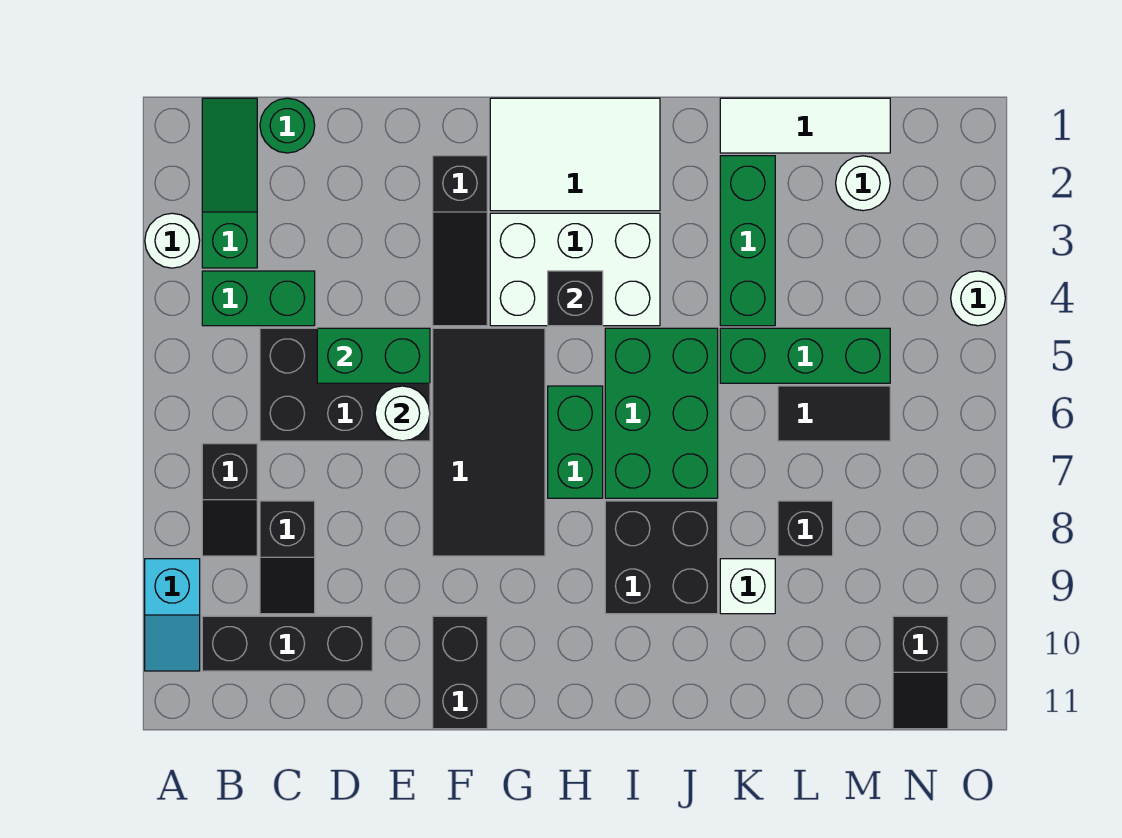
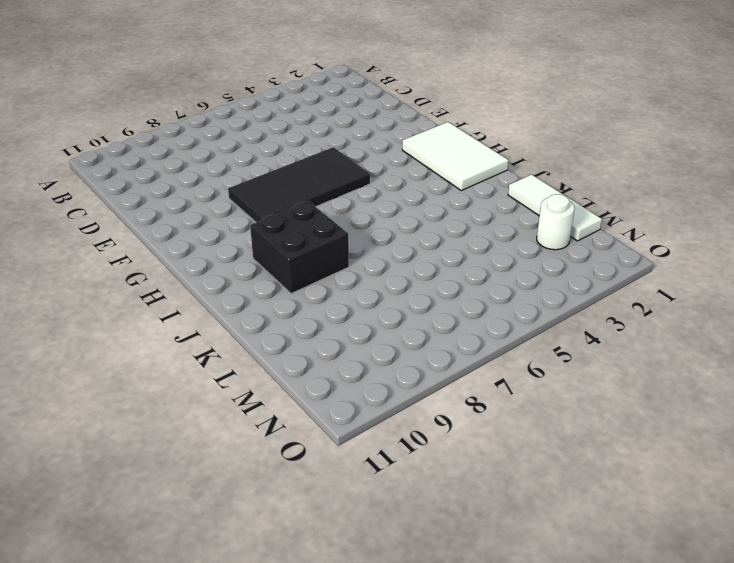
none -> white 1x1 round brick [145,213,200,268]
none -> cyan 1x2 slope [145,559,200,671]
none -> green 1x3 slope [202,98,257,268]

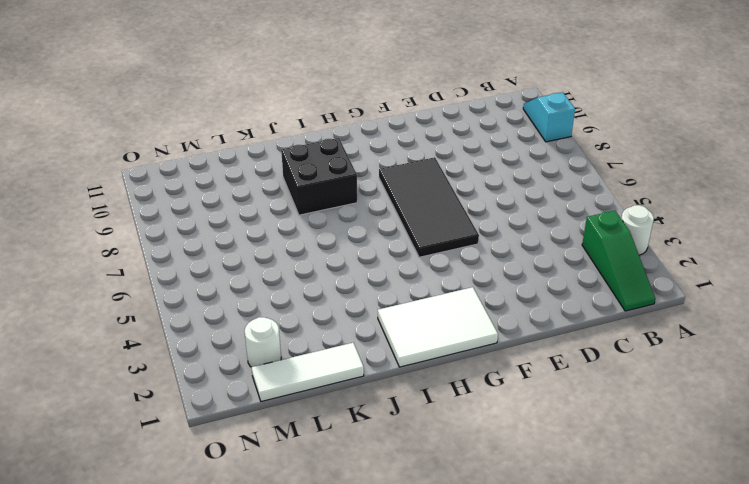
none -> green 1x2 brick [202,271,315,326]
none -> black 1x2 slope [202,444,257,556]
none -> black 1x3 brick [202,616,372,671]

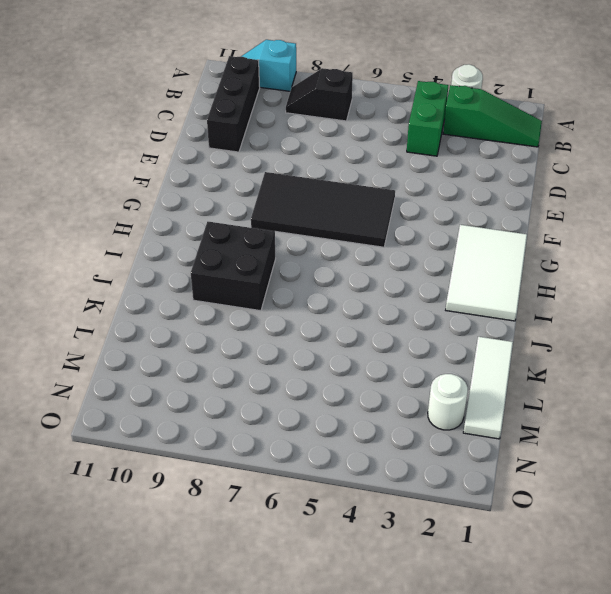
none -> green 1x1 round brick [260,98,315,153]
none -> black 2x3 brick [260,328,430,441]
none -> black 1x2 slope [260,501,315,614]

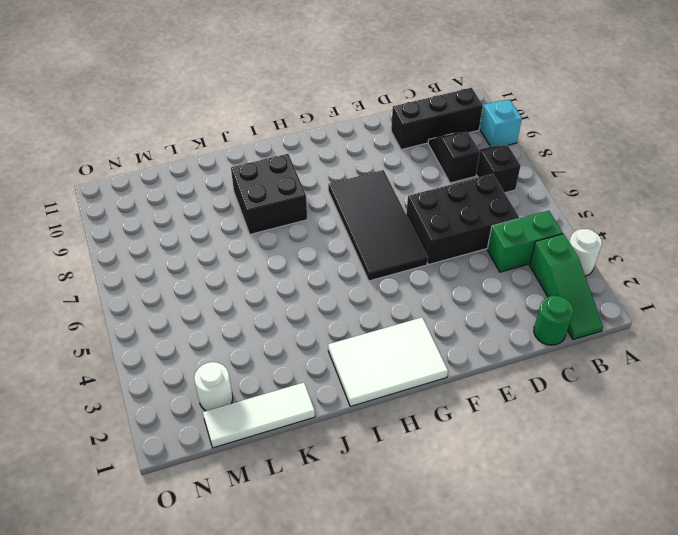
none -> black 1x3 slope [433,156,487,326]
none -> black 1x2 brick [433,616,487,729]
none -> white 2x3 brick [490,213,660,326]

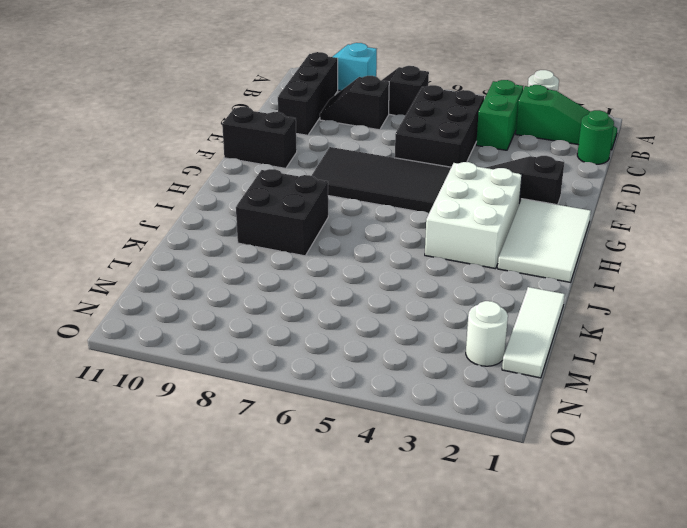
none -> green 1x2 brick [548,386,603,498]
none -> green 2x3 brick [605,328,718,498]
none -> green 1x3 brick [720,156,775,326]

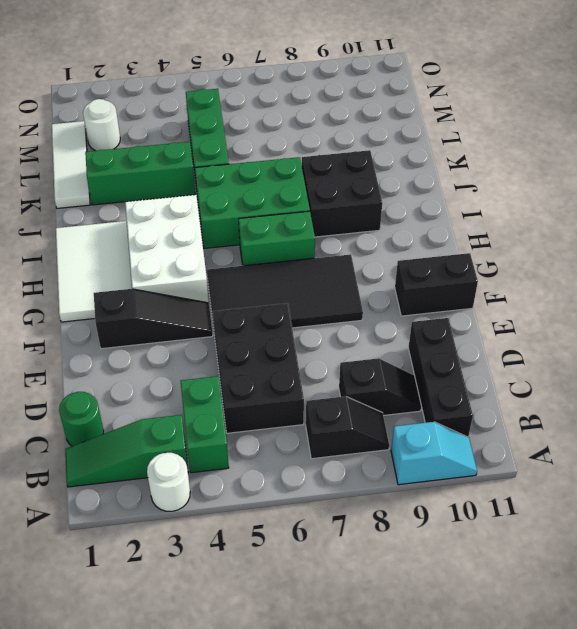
none -> white 1x1 brick [720,559,775,614]
none -> black 1x2 tile [778,386,890,441]
none -> black 1x1 brick [778,501,833,556]

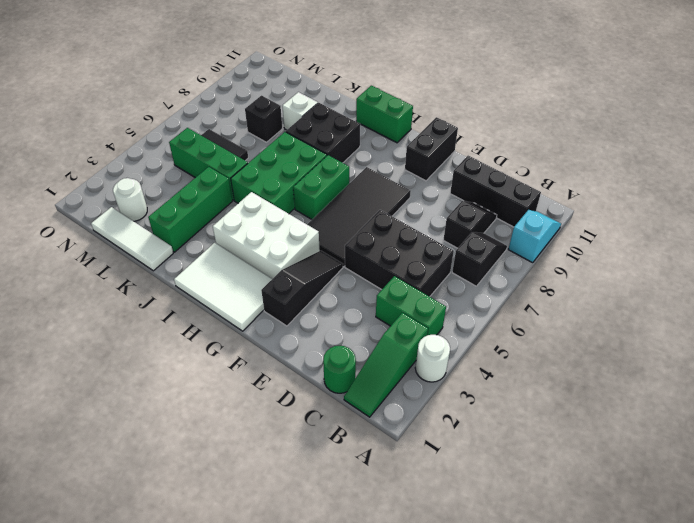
green 1x2 brick [356,86,413,143] -> green 1x2 brick moved to [317,328,430,383]
none -> black 1x2 slope [893,616,948,729]
none -> white 1x1 round brick [951,271,1005,326]
none -> white 1x1 round brick [375,386,430,441]

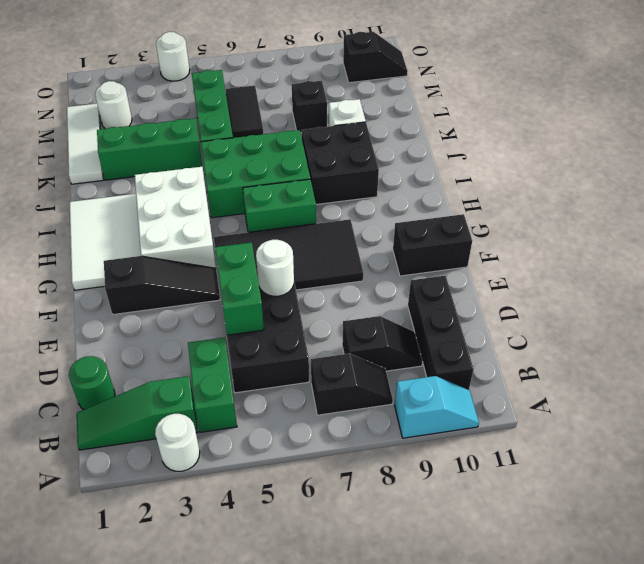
none -> black 1x1 brick [548,271,603,326]

